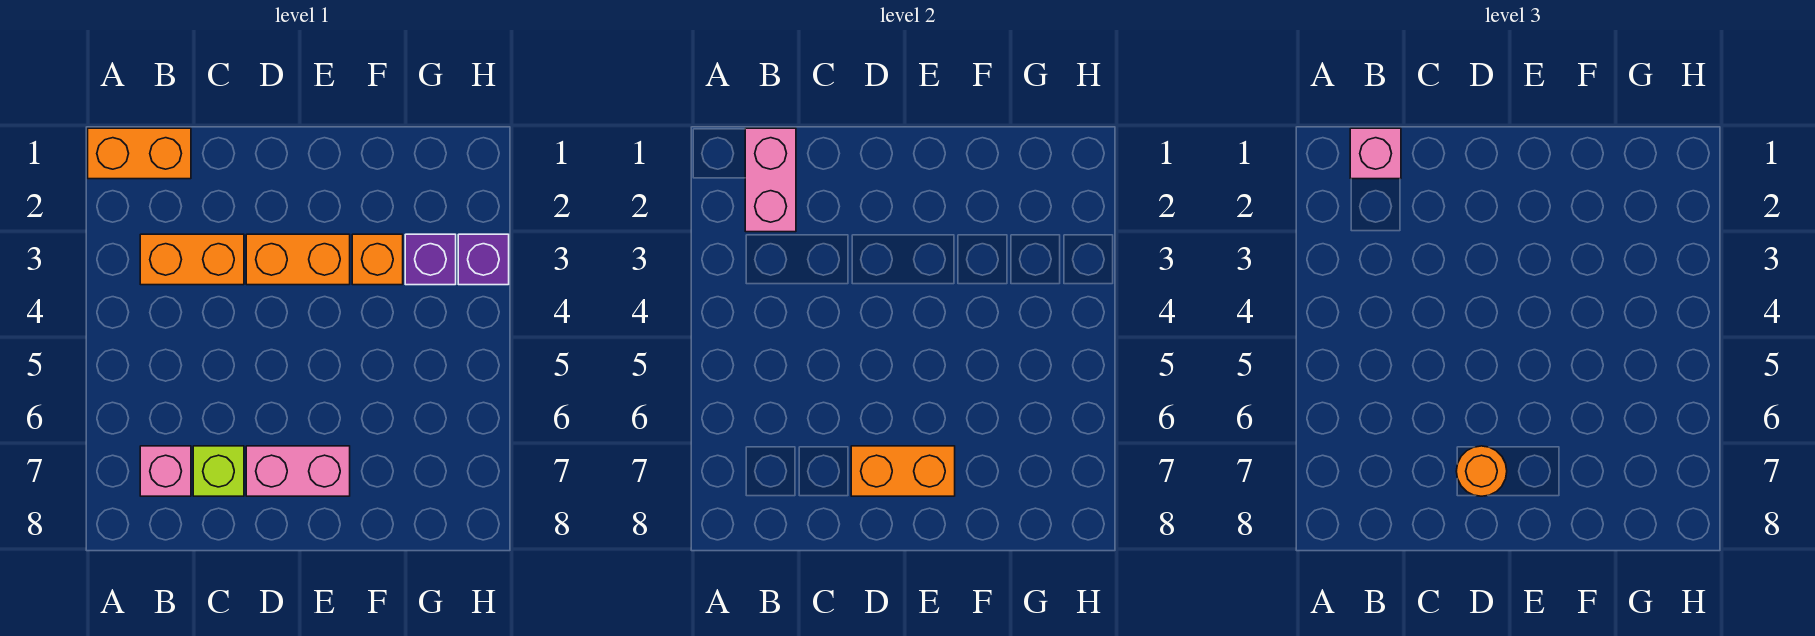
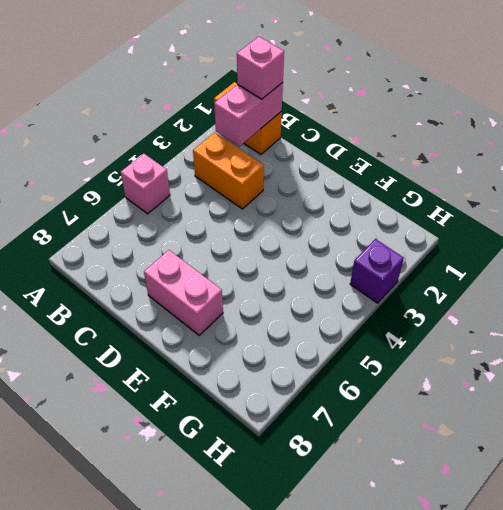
pink 1x1 brick [121,154,170,214] -> pink 1x1 brick moved to [140,446,191,496]
none -> lime 1x1 brick [193,446,244,496]
none -> orange 1x2 brick [246,234,350,285]
none -> orange 1x1 brick [352,234,403,285]

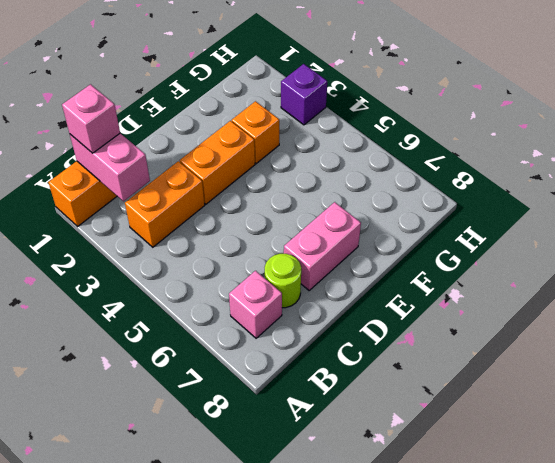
lime 1x1 round brick [265,254,301,308] -> lime 1x1 brick [193,446,244,496]
none -> purple 1x1 brick [405,234,456,285]
none -> orange 1x2 brick [851,446,955,496]
none -> orange 1x1 round brick [1456,446,1507,496]

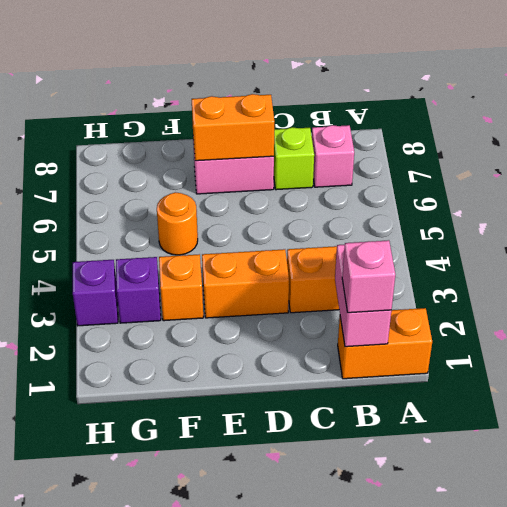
orange 1x1 round brick [157,192,198,255] -> orange 1x1 round brick moved to [1456,446,1507,496]

